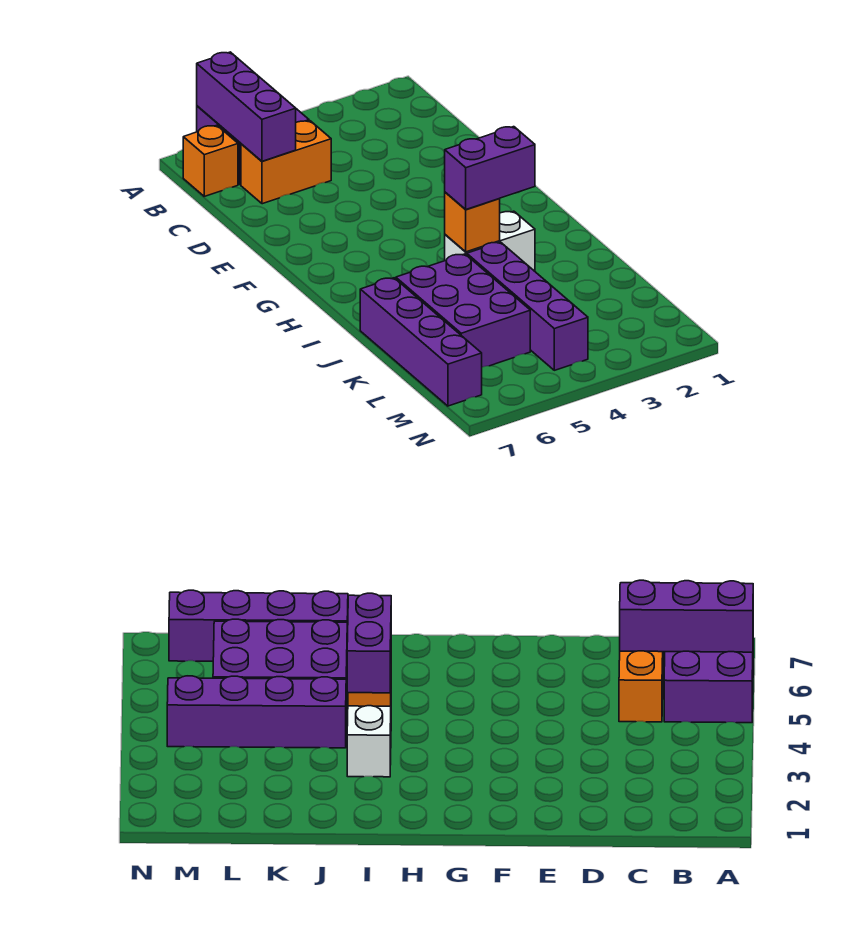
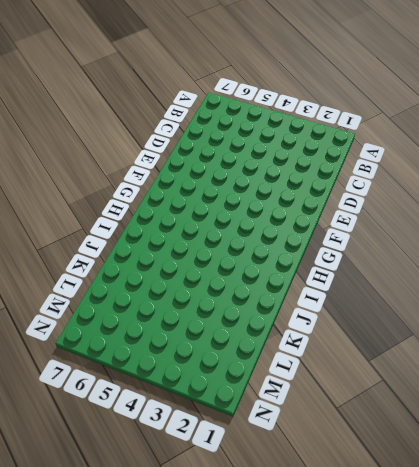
none -> purple 2x2 brick [664,651,753,723]
none -> orange 1x1 brick [183,125,238,196]

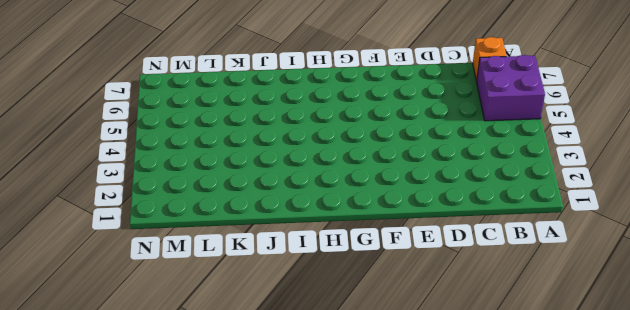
none -> orange 1x2 brick [241,121,331,204]
none -> white 1x2 brick [445,211,535,271]

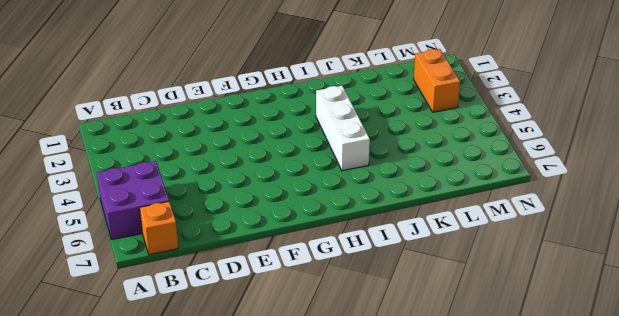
white 1x3 brick [316,86,370,171] -> white 1x2 brick [445,211,535,271]
orange 1x2 brick [414,49,460,112] -> orange 1x2 brick moved to [241,121,331,204]
none -> purple 1x4 brick [467,242,588,370]
none -> purple 2x3 brick [396,254,530,367]

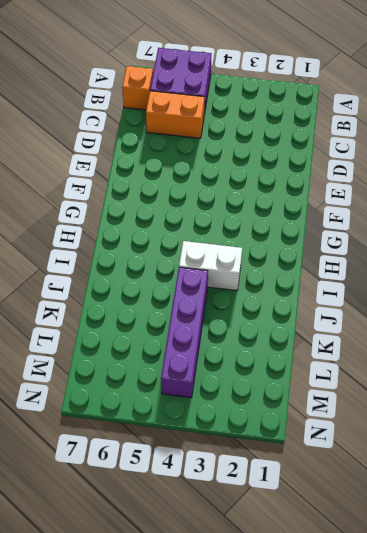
none -> purple 2x3 brick [396,254,530,367]
none -> purple 1x4 brick [360,278,482,406]

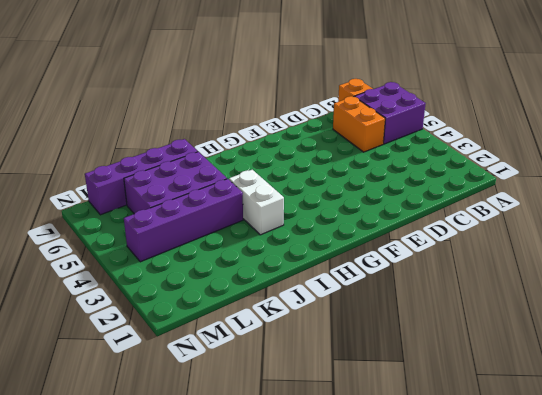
none -> purple 1x3 brick [197,52,296,161]
none -> orange 1x1 brick [445,192,500,252]

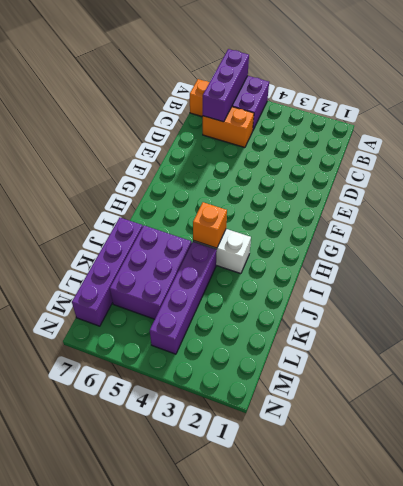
none -> purple 1x2 brick [445,127,535,209]

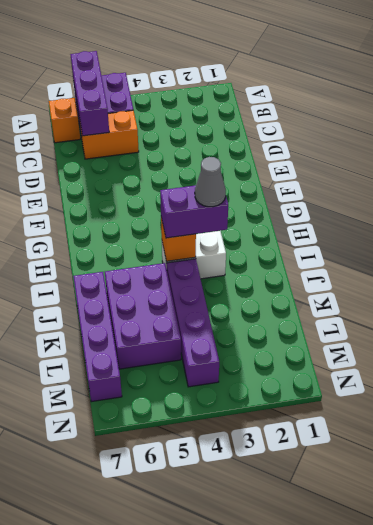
grey 1x1 cone [195,157,226,207] -> none

